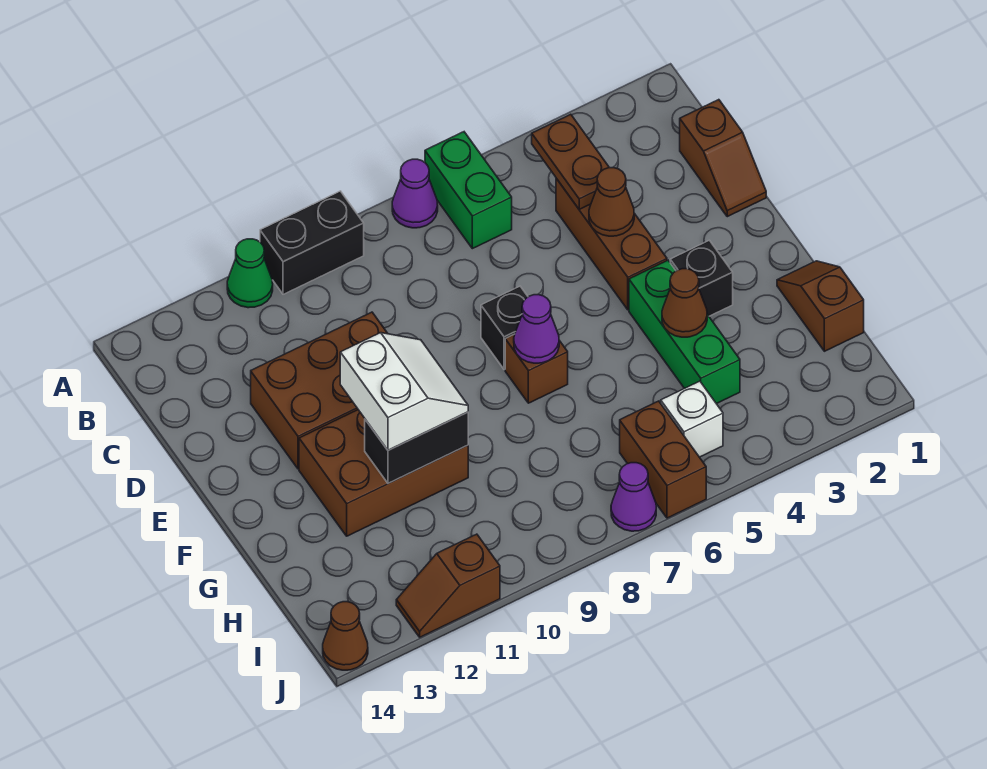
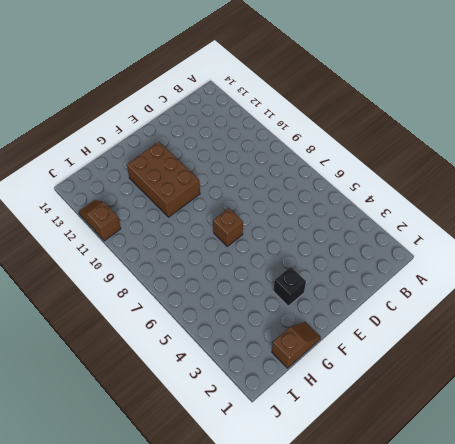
none -> green 1x2 brick [425,132,512,249]
none -> purple 1x1 cone [392,159,438,228]
none -> black 1x2 brick [260,191,364,294]

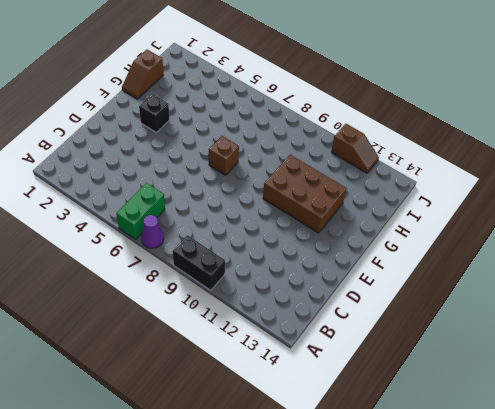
none -> green 1x1 cone [227,239,273,308]
none -> brown 1x2 slope [680,100,766,217]
none -> brown 1x3 brick [556,178,667,310]

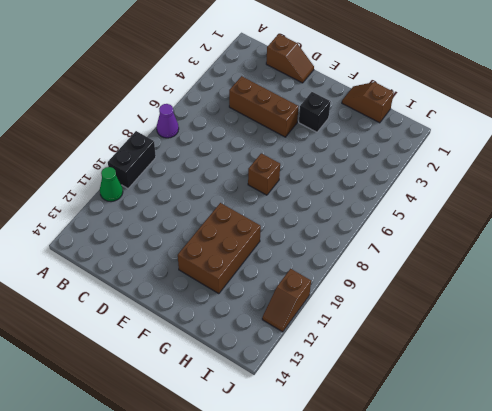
none -> green 1x2 brick [425,132,512,249]
none -> brown 2x3 brick [251,312,388,469]
none -> black 1x1 brick [481,286,528,370]

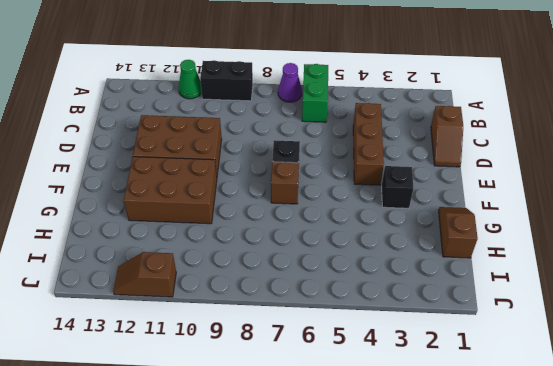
none -> green 1x3 brick [629,260,740,404]
none -> white 1x1 brick [661,381,723,457]
none -> brown 1x2 brick [620,401,706,518]

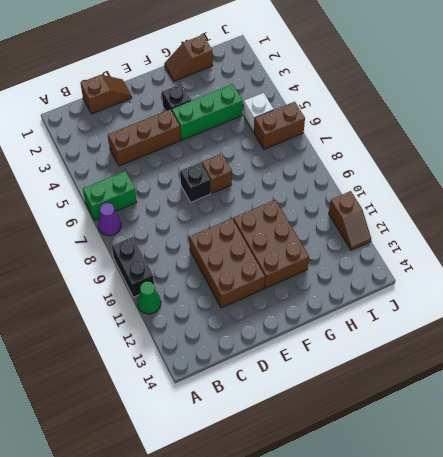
none -> purple 1x1 cone [611,463,656,531]
none -> brown 1x1 cone [323,602,368,670]
none -> brown 1x2 plate [532,114,609,209]

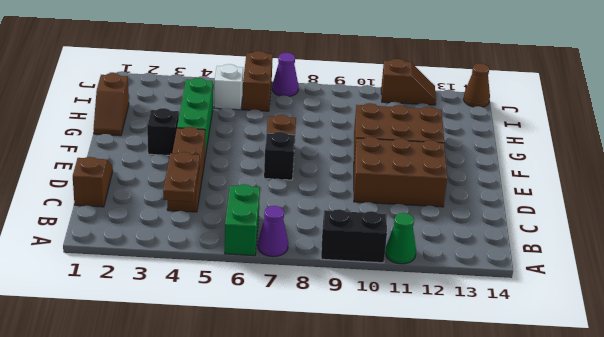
none -> brown 1x1 cone [589,168,634,236]
none -> purple 1x1 cone [514,295,559,363]
none -> brown 1x1 cone [662,269,707,337]

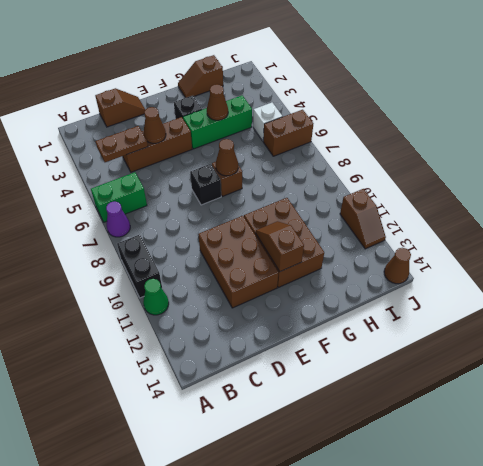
brown 1x1 cone [216,139,238,176] -> purple 1x1 cone [514,295,559,363]
brown 1x2 slope [256,221,304,271] -> none
none -> purple 1x1 cone [611,463,656,531]
none -> black 1x2 brick [365,412,468,483]
none -> white 2x2 slope [340,333,468,450]

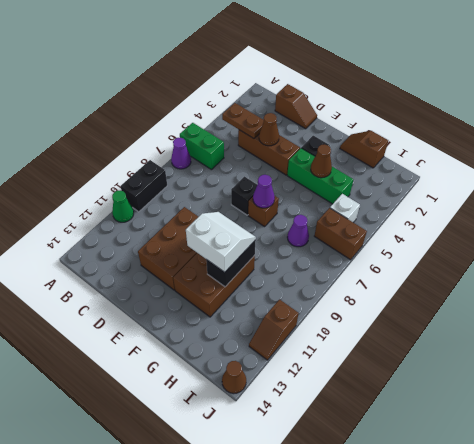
purple 1x1 cone [287,215,309,247] -> purple 1x1 cone moved to [611,463,656,531]

